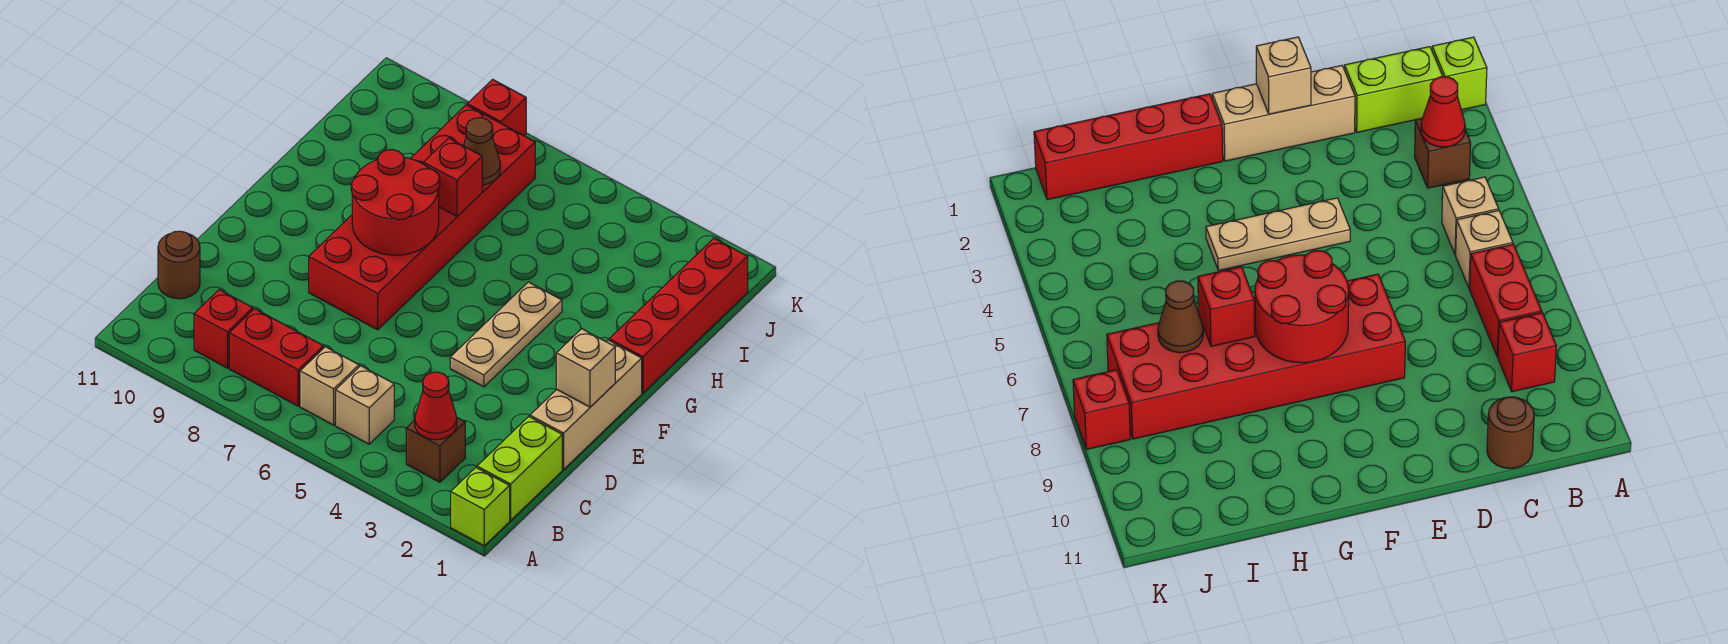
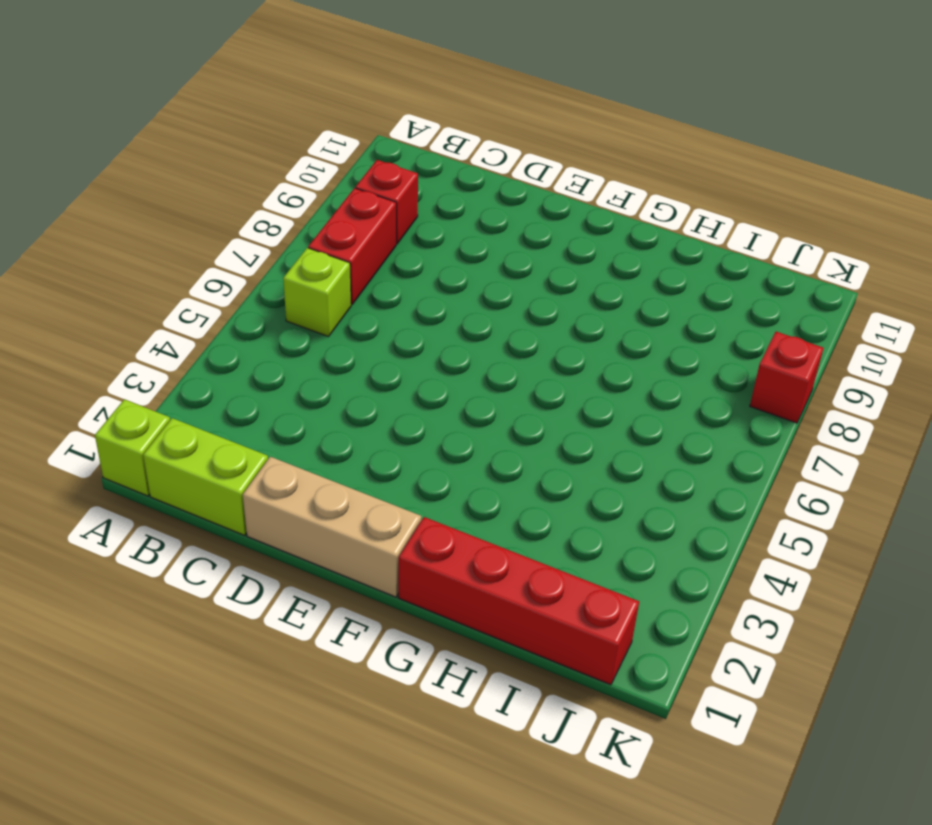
lime 1x1 brick [283,248,351,337] -> tan 1x1 brick [300,347,359,425]
none -> brown 1x1 brick [406,418,465,482]
none -> tan 1x1 brick [336,366,394,444]
none -> brown 1x1 round brick [158,231,200,299]

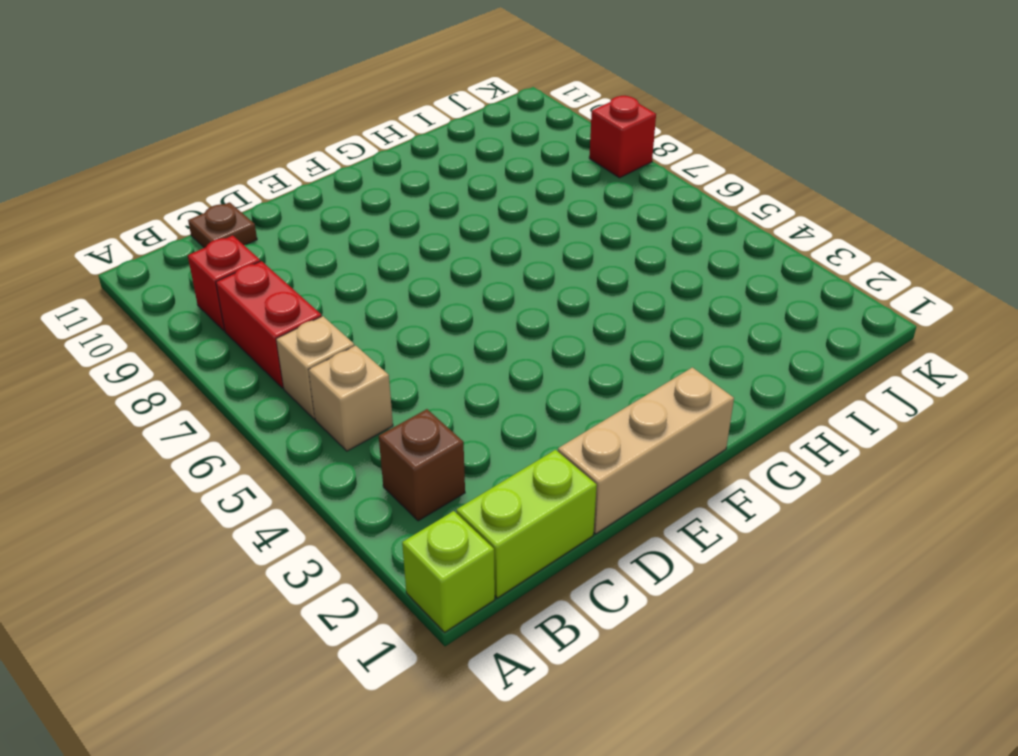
brown 1x1 plate [188,202,257,248] -> brown 1x1 round brick [158,231,200,299]
none -> tan 1x3 plate [450,282,562,387]
none -> red 2x6 brick [309,105,535,330]
none -> red 1x4 brick [609,238,748,393]

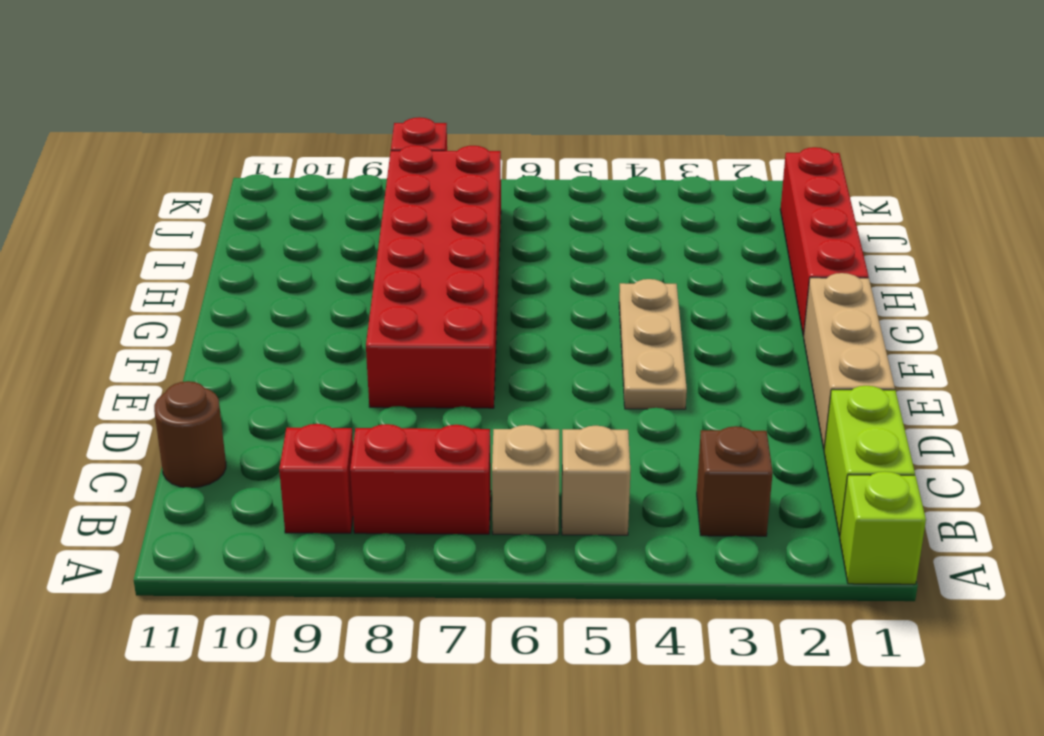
none -> red 1x1 cone [415,372,457,440]
none -> tan 1x1 brick [556,329,615,407]
none -> red 2x2 round brick [351,150,440,255]

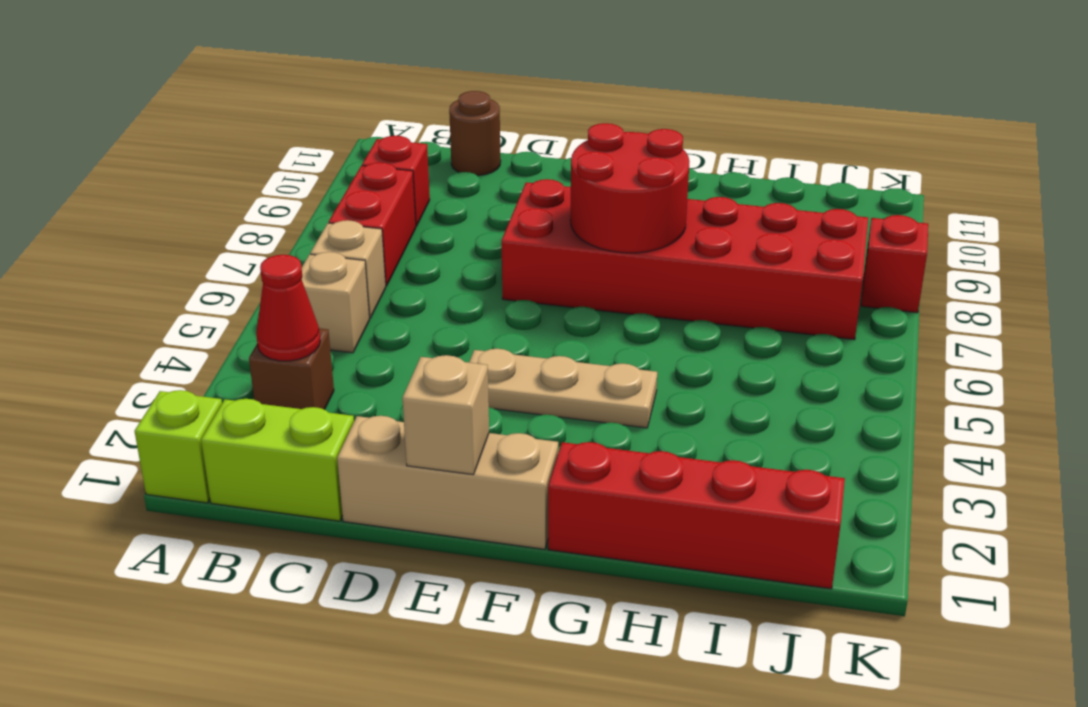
none -> red 1x1 brick [423,138,482,216]
none -> brown 1x1 cone [464,118,500,185]

